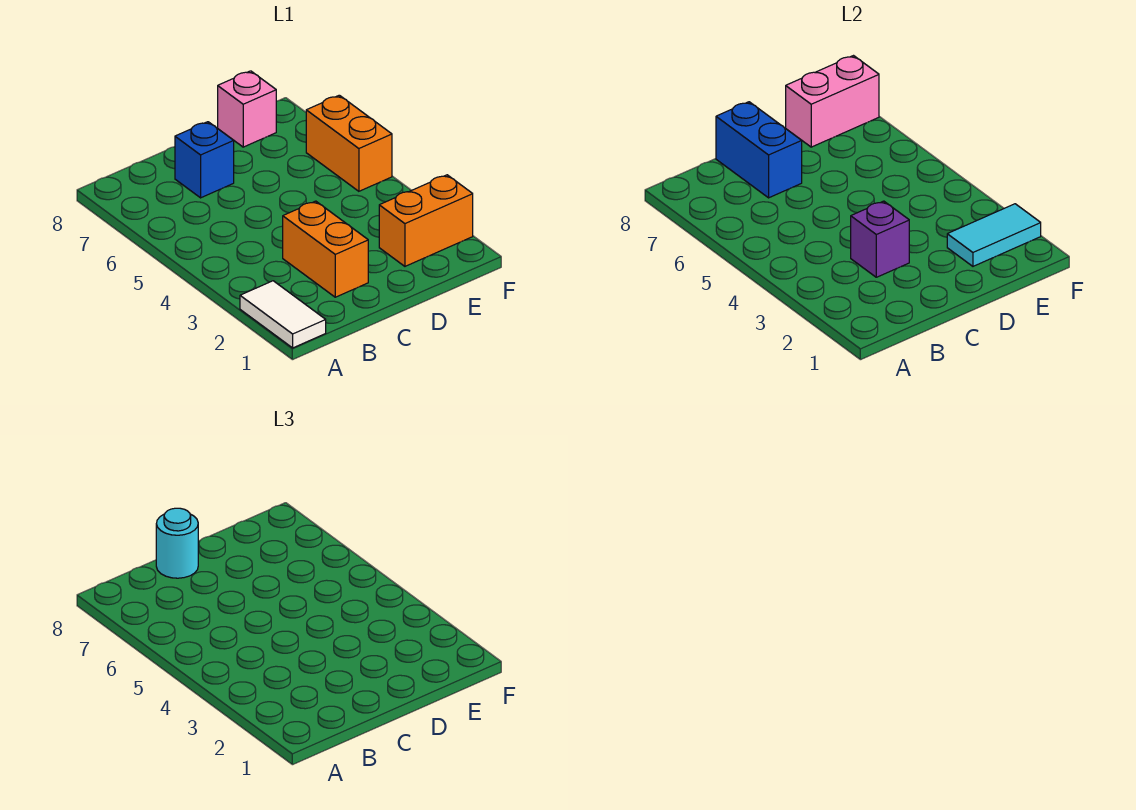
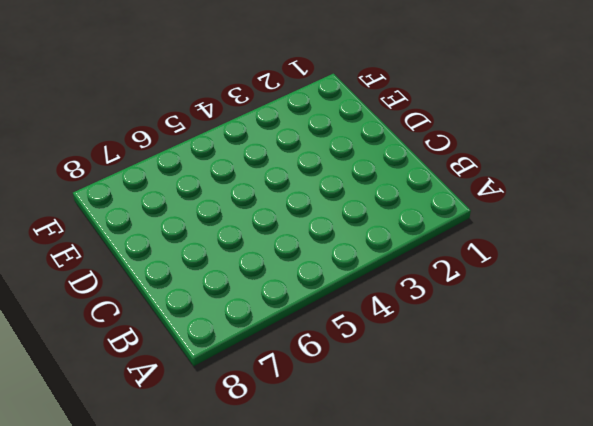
none -> white 1x2 tile [240,281,326,348]
none -> orange 1x2 brick [283,201,368,297]

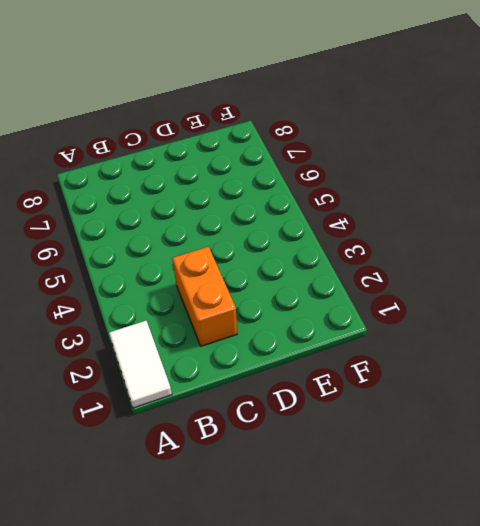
none -> blue 1x1 brick [175,122,234,198]
none -> orange 1x2 brick [379,175,473,266]

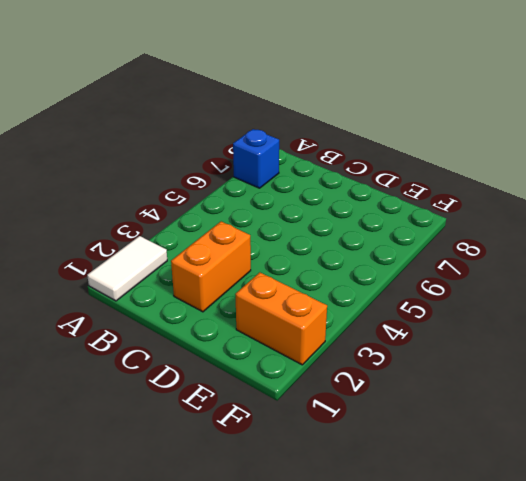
blue 1x1 brick [233,129,279,188] -> blue 1x1 brick moved to [175,122,234,198]
none -> pink 1x1 brick [218,71,276,147]
none -> orange 1x2 brick [306,95,392,191]

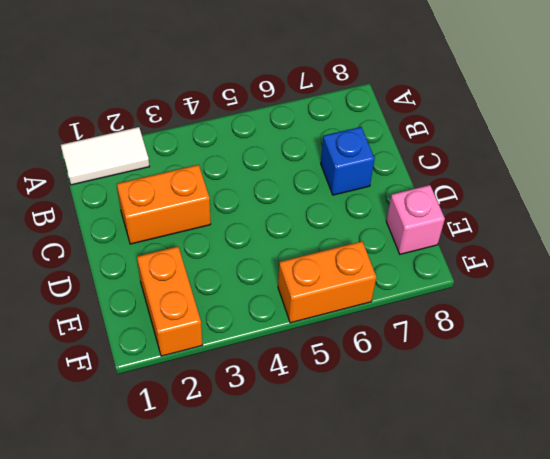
none -> purple 1x1 brick [851,201,909,277]
none -> blue 1x2 brick [716,102,802,198]

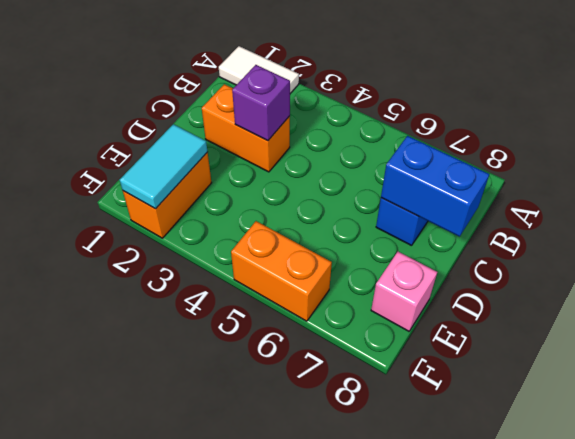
none -> pink 1x2 brick [786,56,879,147]
none -> cyan 1x1 round brick [156,508,198,578]

